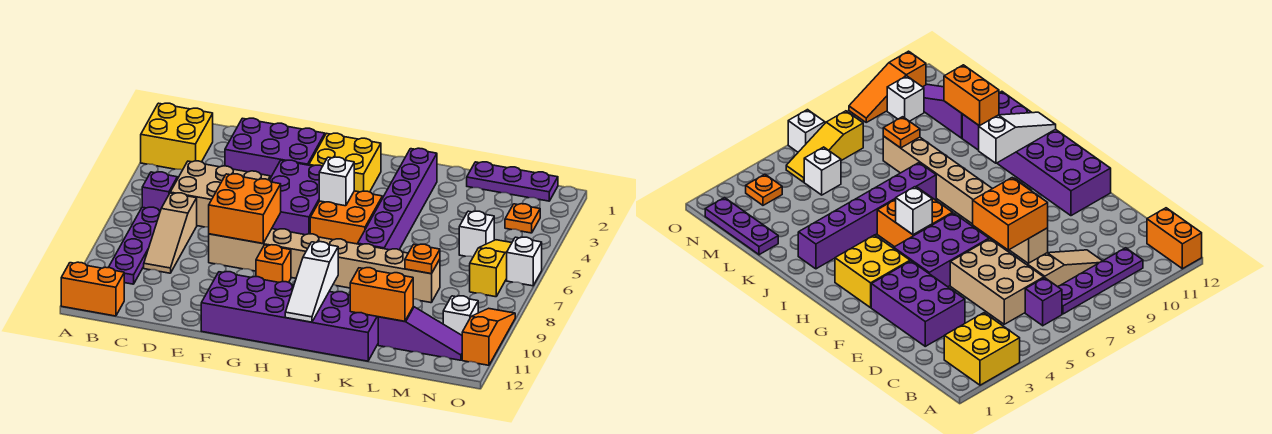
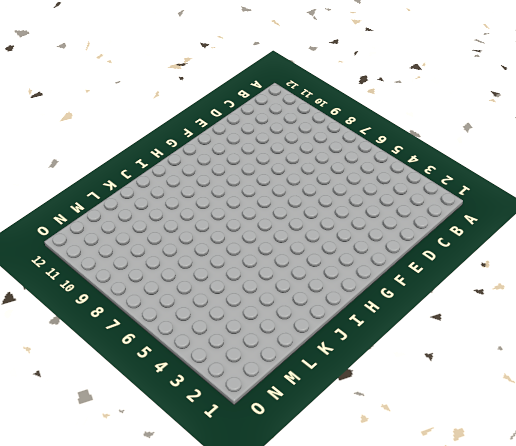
none -> yellow 2x2 brick [141,103,213,170]
none -> orange 1x2 brick [61,262,124,316]
none -> purple 1x1 brick [142,172,177,211]

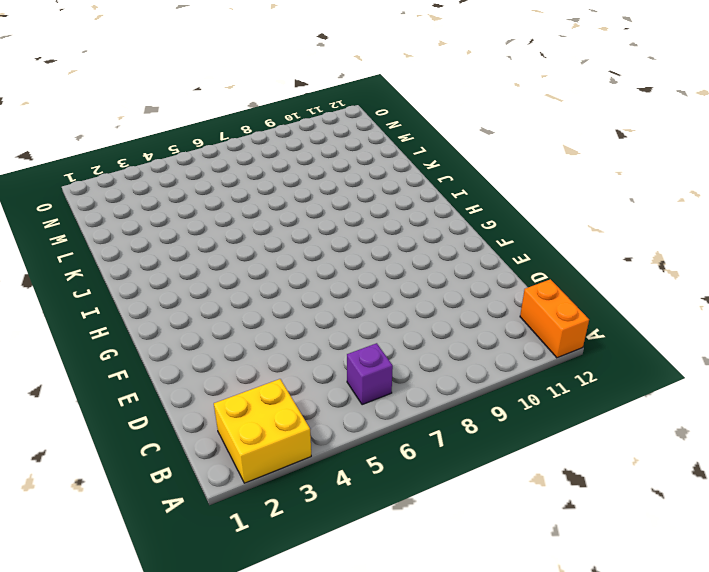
none -> purple 1x4 plate [108,207,160,284]
none -> tan 2x3 brick [170,161,270,227]
none -> tan 1x3 slope [144,193,197,273]

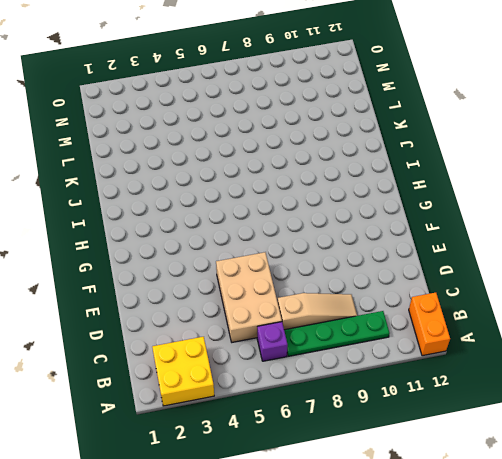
green 1x4 plate [284,311,389,356] -> purple 1x4 plate [108,207,160,284]
none -> purple 2x3 brick [225,118,325,178]
none -> tan 1x8 brick [209,229,440,303]
none -> purple 2x3 brick [270,160,323,235]

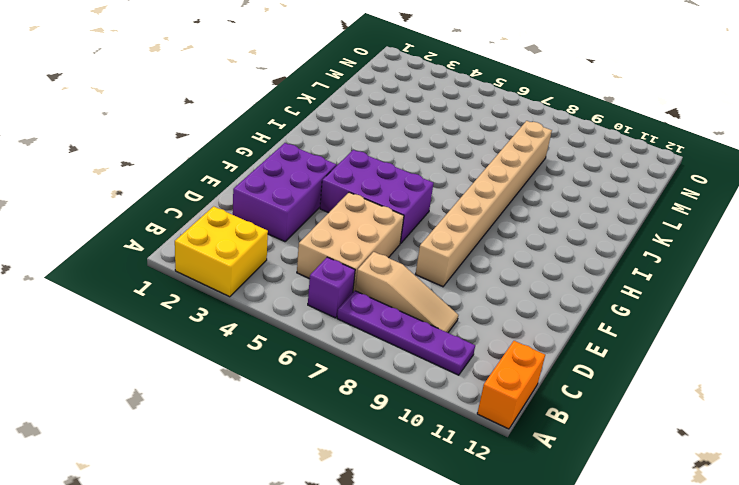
none -> purple 2x6 brick [201,272,378,361]
none -> yellow 2x2 brick [309,133,381,192]
none -> orange 1x1 brick [256,245,291,283]

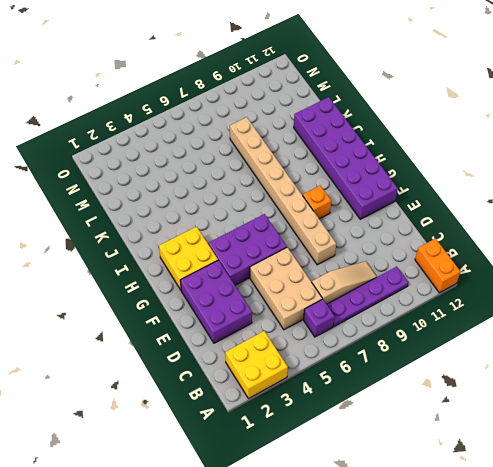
none -> orange 2x2 brick [310,191,382,244]
none -> purple 1x6 brick [358,148,437,250]
none -> purple 1x3 plate [467,162,558,201]

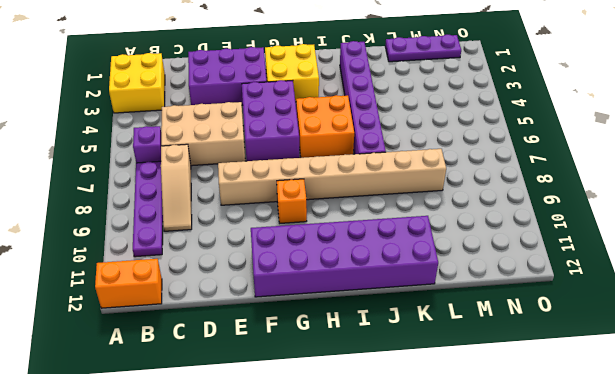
none -> purple 1x3 slope [378,307,462,360]
none -> white 1x1 brick [459,211,494,257]
none -> orange 1x1 plate [505,204,540,233]

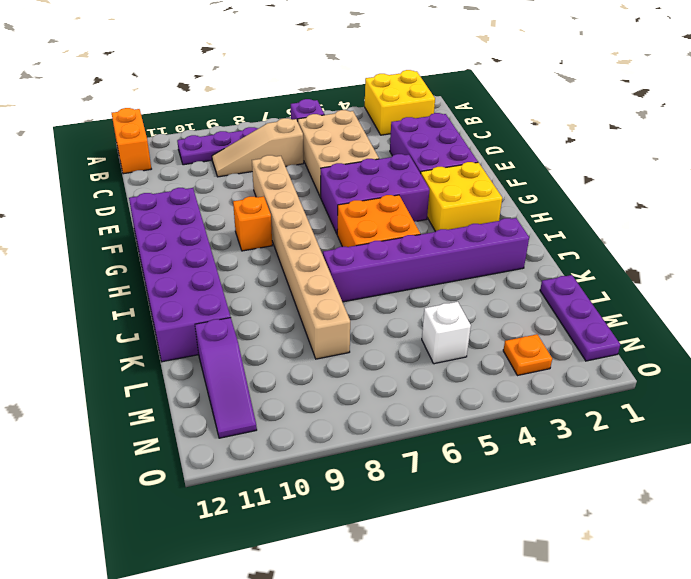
none -> yellow 1x3 slope [470,240,512,297]
none -> white 1x1 brick [443,296,478,335]
none -> white 1x1 brick [507,237,542,286]

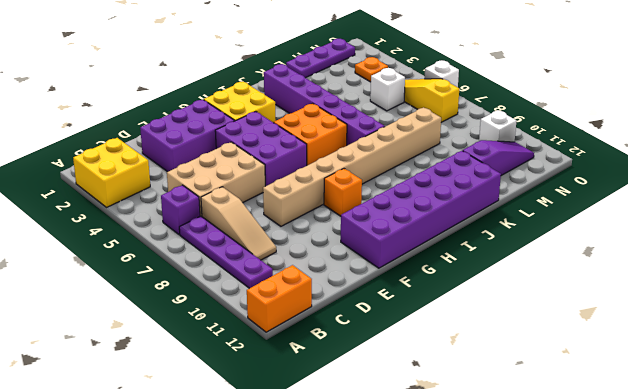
none -> orange 1x3 slope [462,308,515,365]
none -> orange 2x2 brick [209,174,281,243]
none -> white 1x1 brick [319,157,354,206]

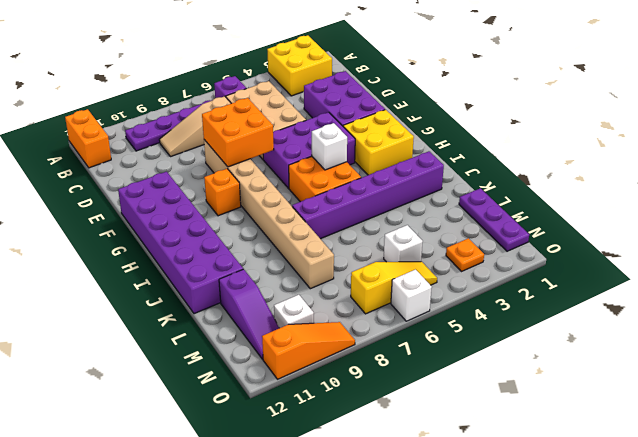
none -> white 1x3 slope [285,242,338,322]
none -> orange 1x2 brick [350,268,413,321]
none -> orange 1x1 plate [405,244,440,274]

